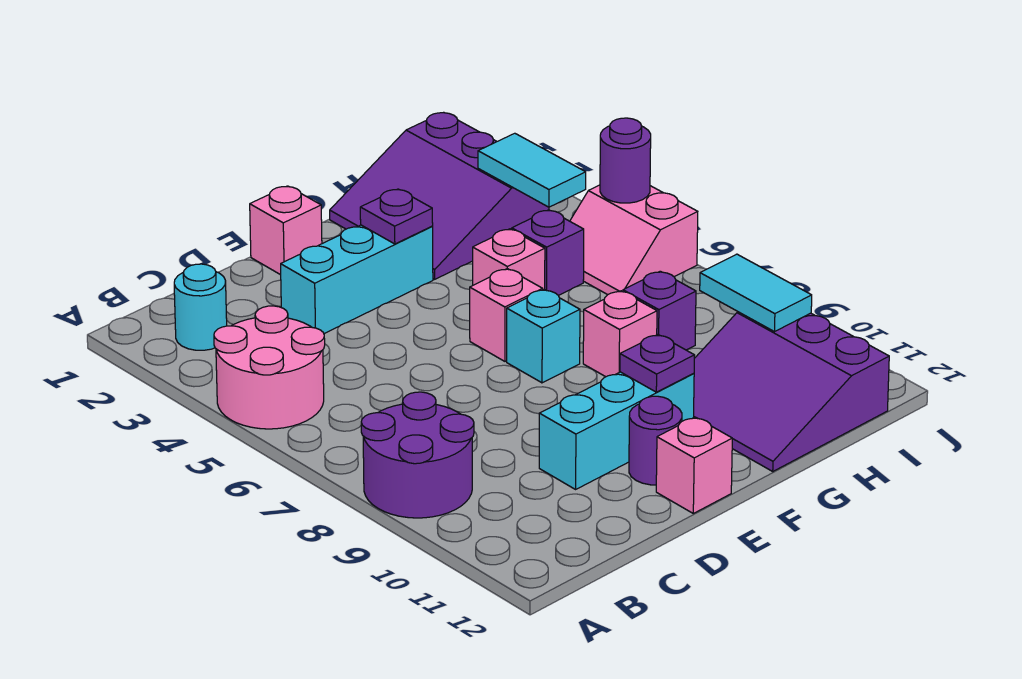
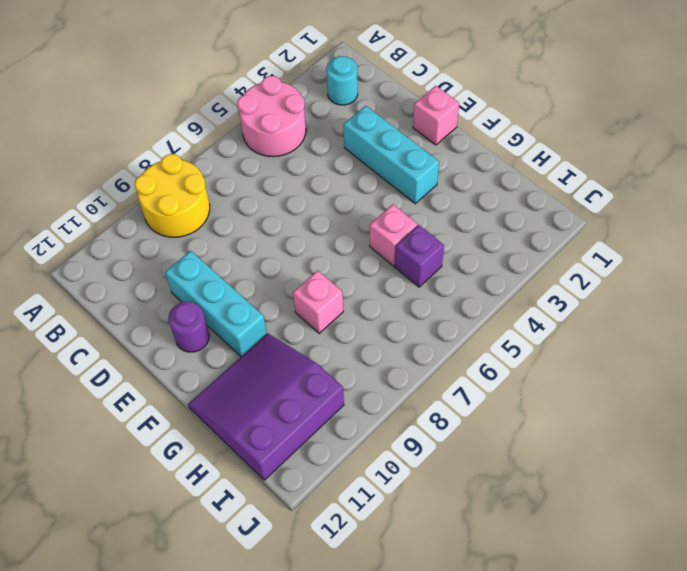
yellow 2x2 round brick [135,154,210,237] -> purple 2x2 round brick [361,392,474,518]
none -> pink 1x1 brick [656,417,732,513]
none -> pink 1x1 brick [470,269,543,361]
none -> cyan 1x1 brick [507,289,580,383]

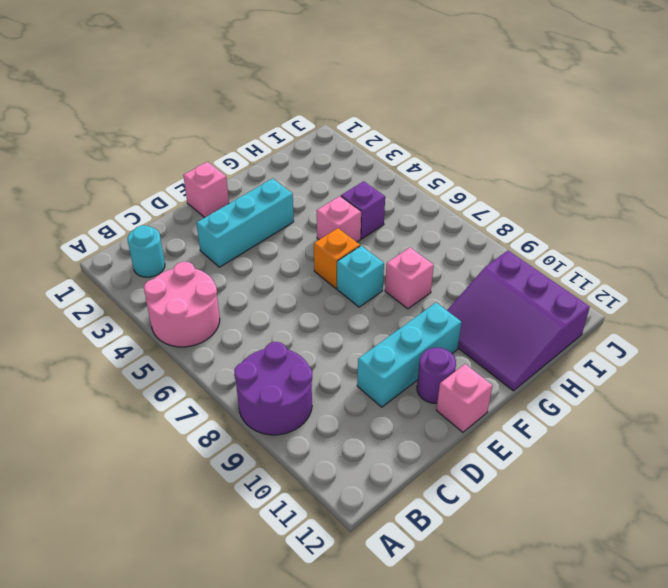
orange 1x1 brick [314,228,360,288] -> pink 1x1 brick [470,269,543,361]
none -> purple 3x3 slope [330,113,549,279]
none -> purple 1x1 brick [623,271,696,350]
none -> pink 2x2 slope [570,185,698,295]

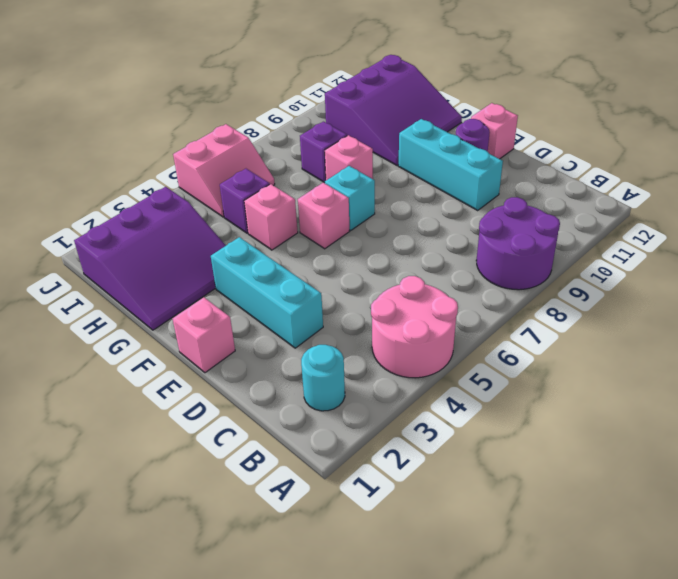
none -> purple 1x1 plate [360,189,433,244]
none -> purple 1x1 plate [620,335,695,392]
none -> cyan 1x2 tile [478,133,586,207]

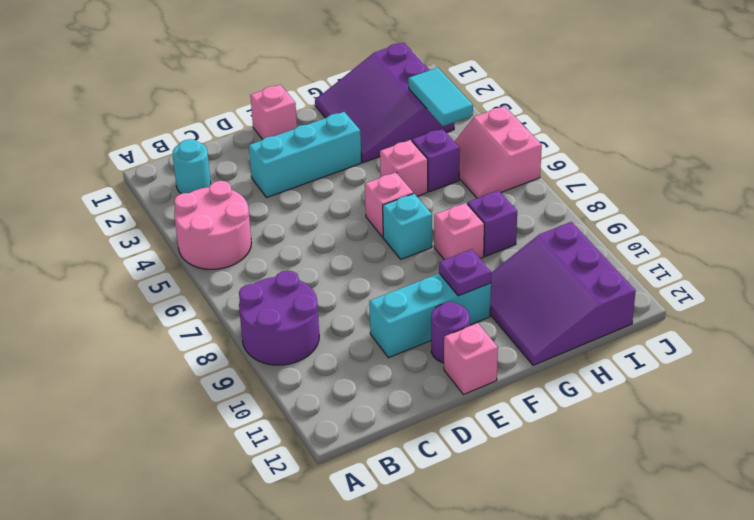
none -> purple 1x1 plate [360,189,433,244]
none -> cyan 1x2 tile [700,254,812,332]
none -> purple 1x1 round brick [600,118,651,203]

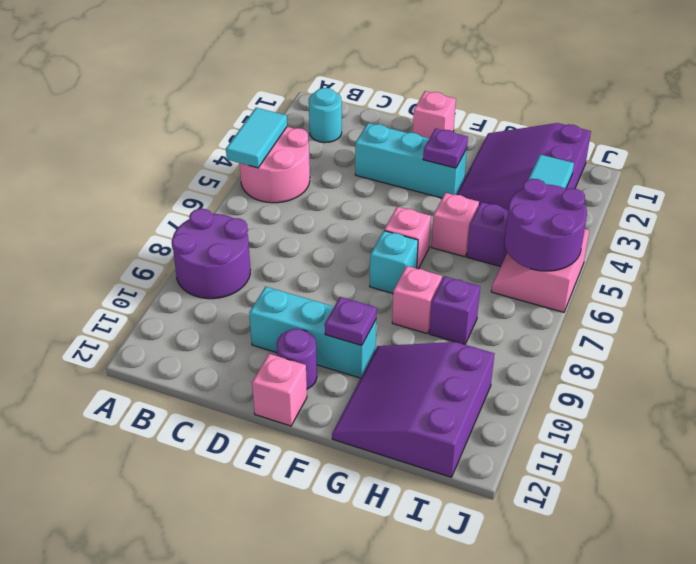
cyan 1x2 tile [226,108,287,168] -> cyan 1x2 tile moved to [700,254,812,332]
purple 2x2 round brick [505,179,587,271] -> purple 1x1 round brick [600,118,651,203]

